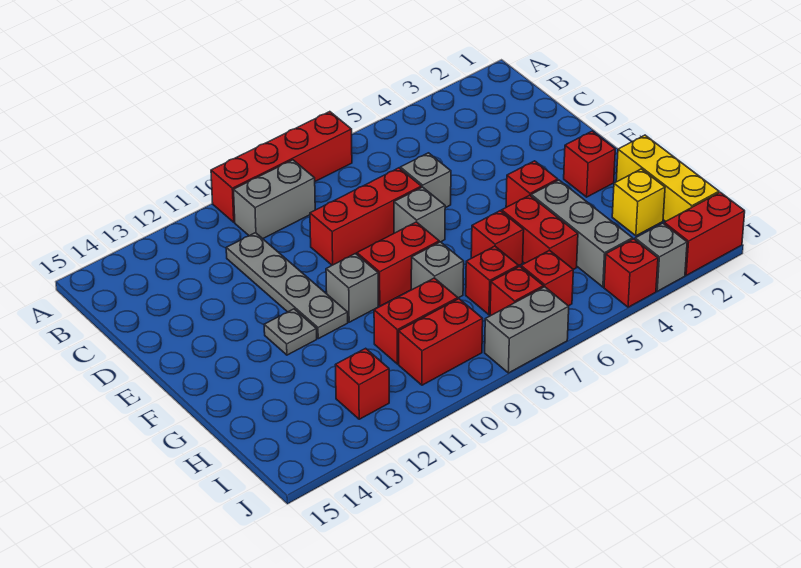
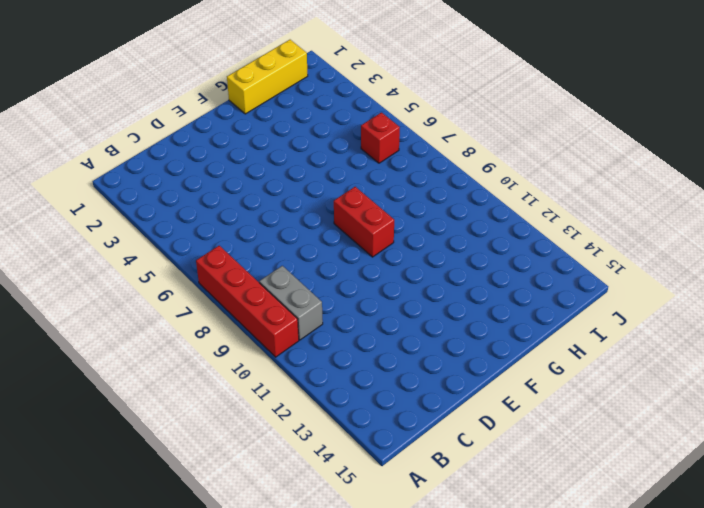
none -> grey 1x4 plate [226,233,348,339]
none -> grey 1x1 brick [400,153,451,208]
none -> red 1x3 brick [310,168,421,265]

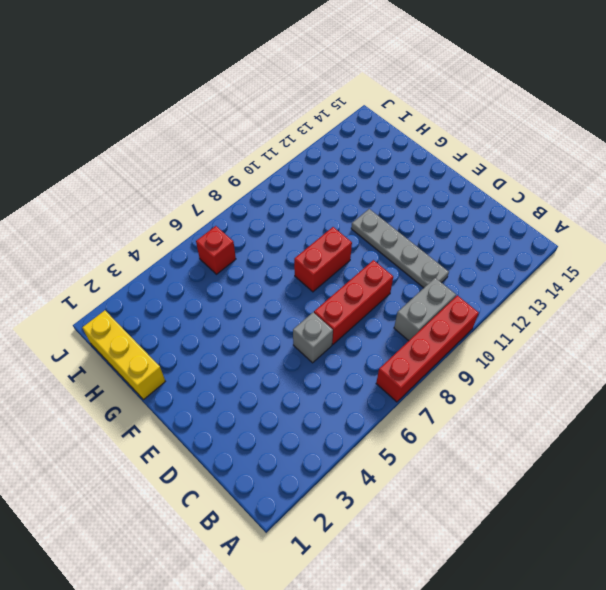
none -> grey 1x1 brick [394,187,445,242]
none -> red 1x1 brick [564,131,615,197]
none -> red 1x1 brick [506,161,558,207]

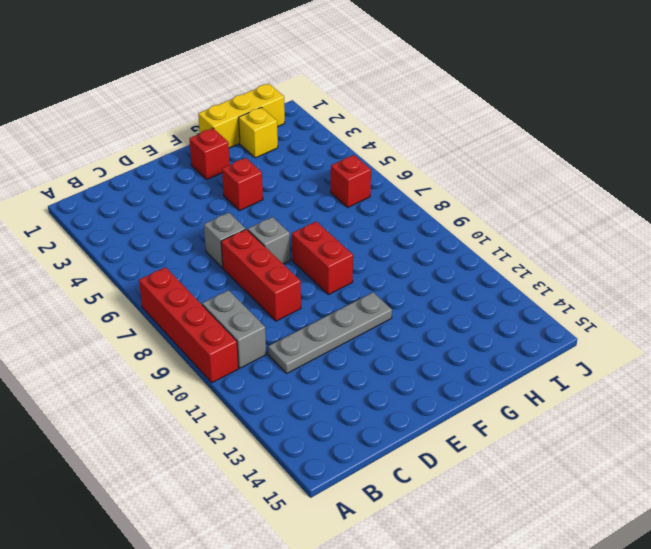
none -> grey 1x1 brick [326,254,378,322]
none -> grey 1x1 plate [264,309,317,355]
none -> grey 1x3 brick [531,180,632,287]

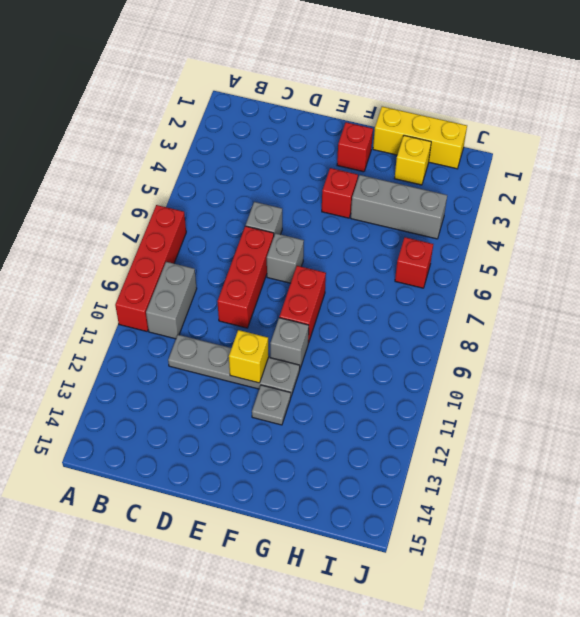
yellow 1x1 brick [229,330,269,383] -> none
none -> red 1x2 brick [502,195,578,270]
none -> red 1x1 brick [471,211,524,266]
none -> grey 1x1 brick [411,242,464,298]

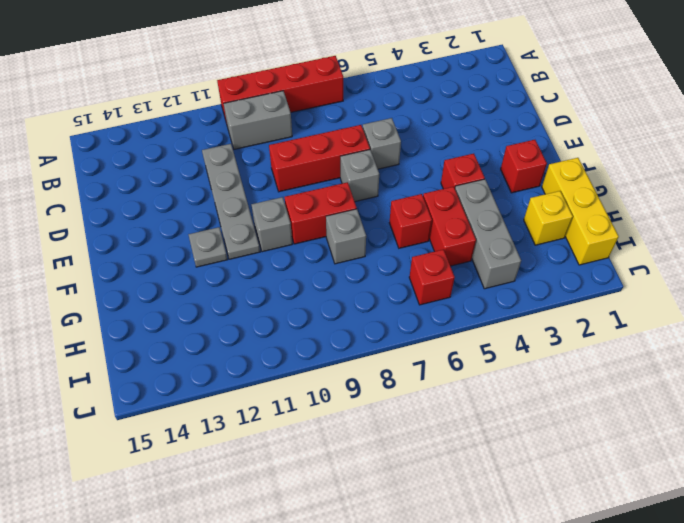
none -> red 1x1 brick [466,246,518,315]
none -> red 1x2 brick [374,278,458,364]
none -> red 1x1 brick [490,266,543,316]

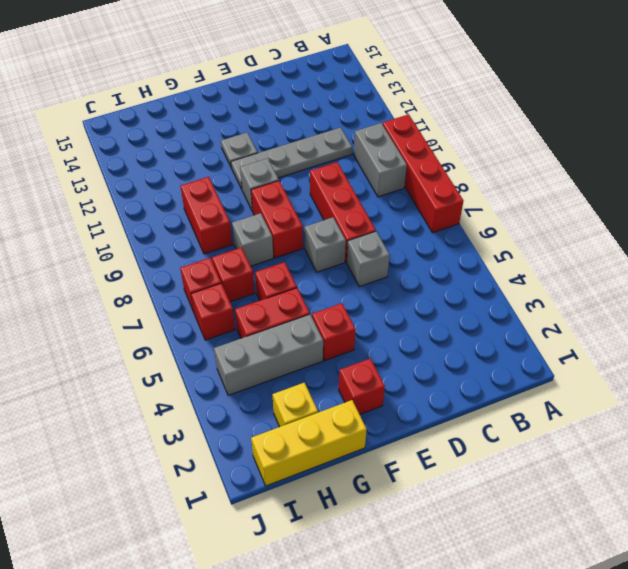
none -> red 1x2 brick [399,299,483,385]
none -> red 1x1 brick [336,348,389,419]
none -> red 1x2 brick [664,192,745,275]

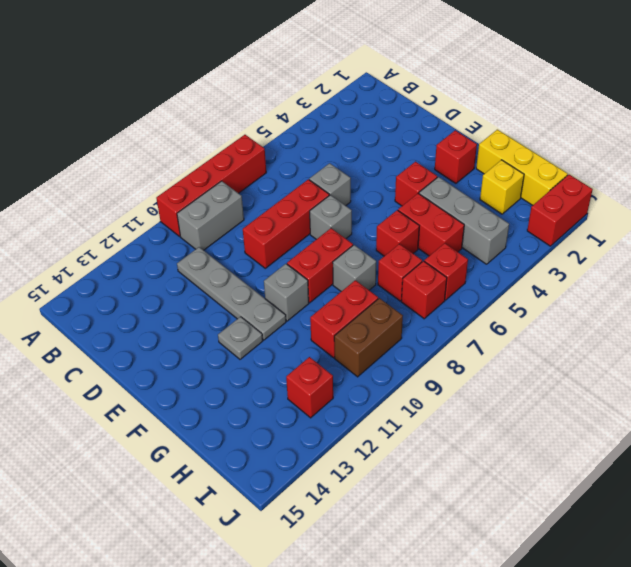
brown 1x2 brick [334,298,403,377] -> red 1x2 brick [399,299,483,385]
none -> grey 1x1 brick [635,223,687,291]
none -> red 1x1 brick [604,239,658,307]
none -> grey 1x2 brick [485,287,569,373]

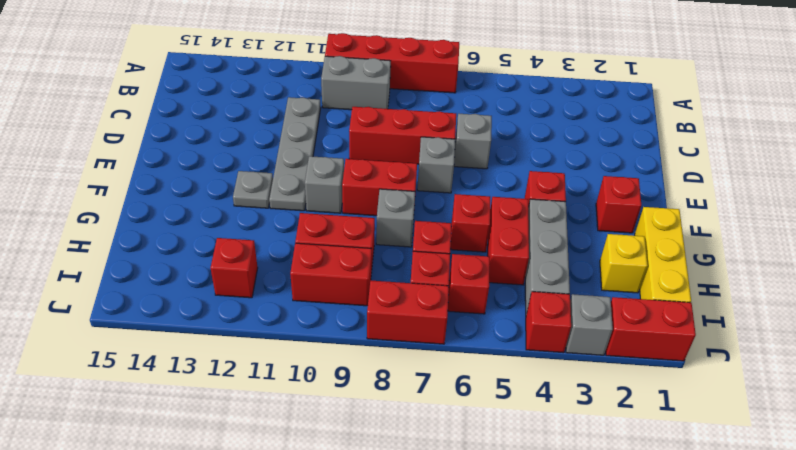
red 1x2 brick [367,280,449,344] -> grey 1x2 brick [485,287,569,373]

